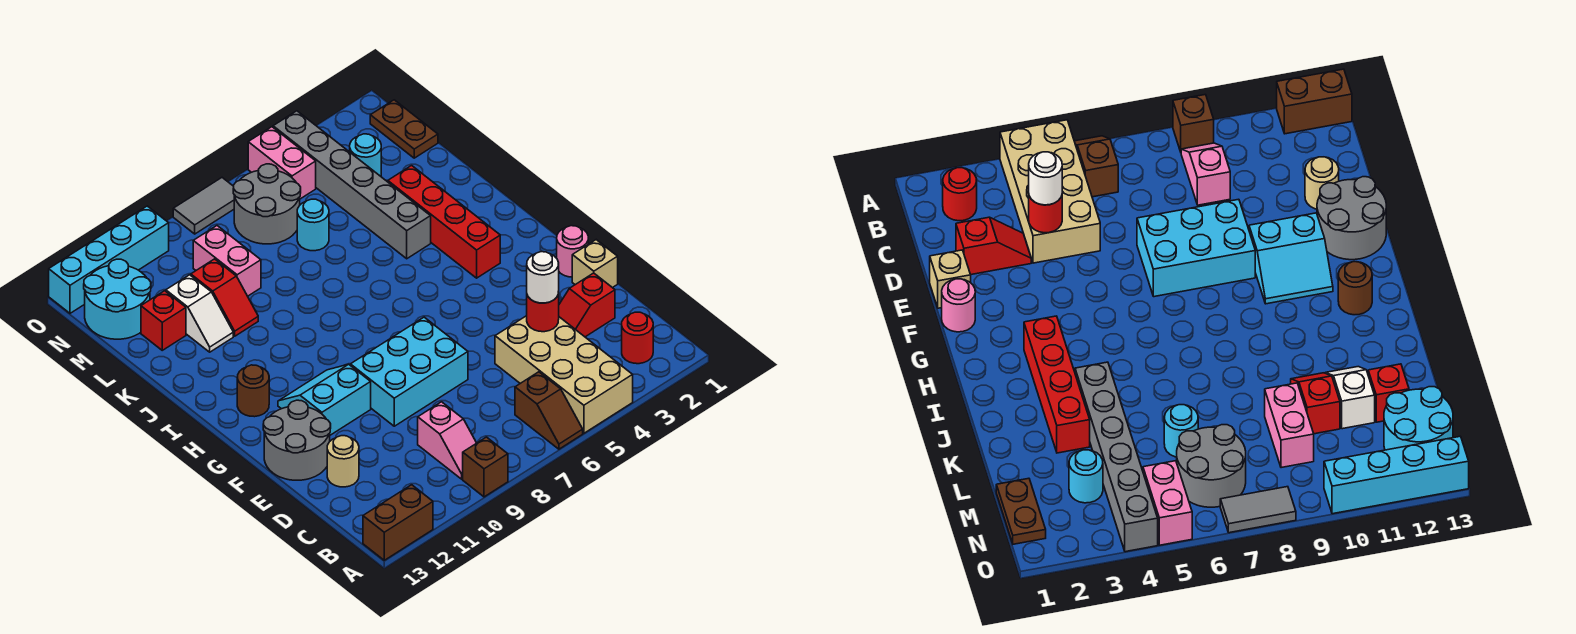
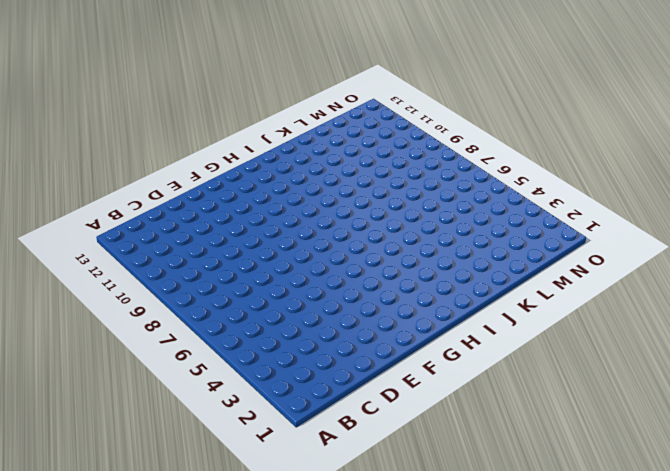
none -> tan 2x4 brick [495,316,633,433]
none -> brown 1x2 slope [515,372,583,449]
none -> brown 1x1 brick [463,437,508,497]
none -> brown 1x2 brick [363,485,433,560]

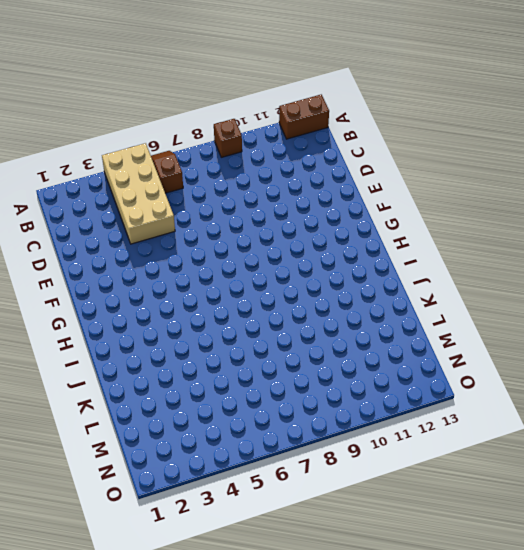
none -> red 1x1 round brick [622,312,653,364]
none -> pink 1x2 slope [418,402,476,479]
none -> red 1x2 slope [559,273,615,337]
none -> tan 1x1 round brick [327,436,359,487]

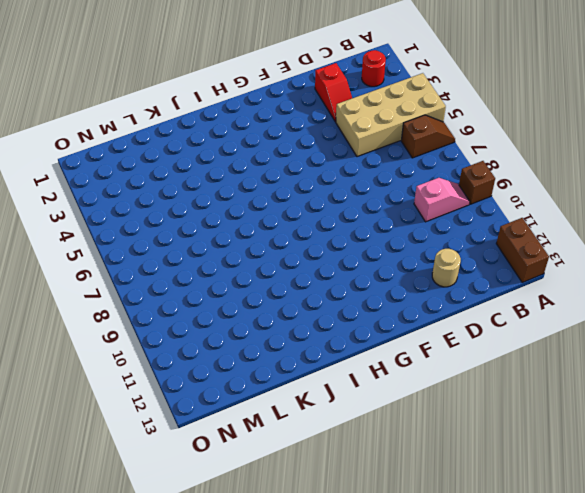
none -> tan 1x1 brick [572,240,618,288]
none -> cyan 2x3 brick [350,317,468,426]
none -> grey 2x2 round brick [263,400,331,480]
none -> pink 1x1 round brick [557,226,588,277]

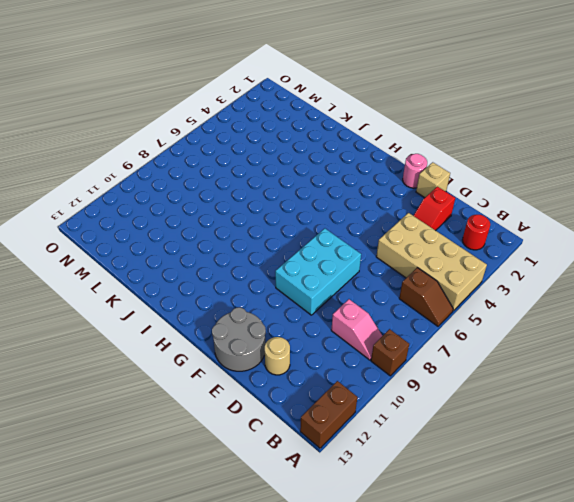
none -> cyan 2x2 slope [278,364,371,435]
none -> red 1x4 brick [388,166,500,278]
none -> brown 1x1 round brick [237,365,269,417]
none -> grey 1x6 brick [273,111,431,259]

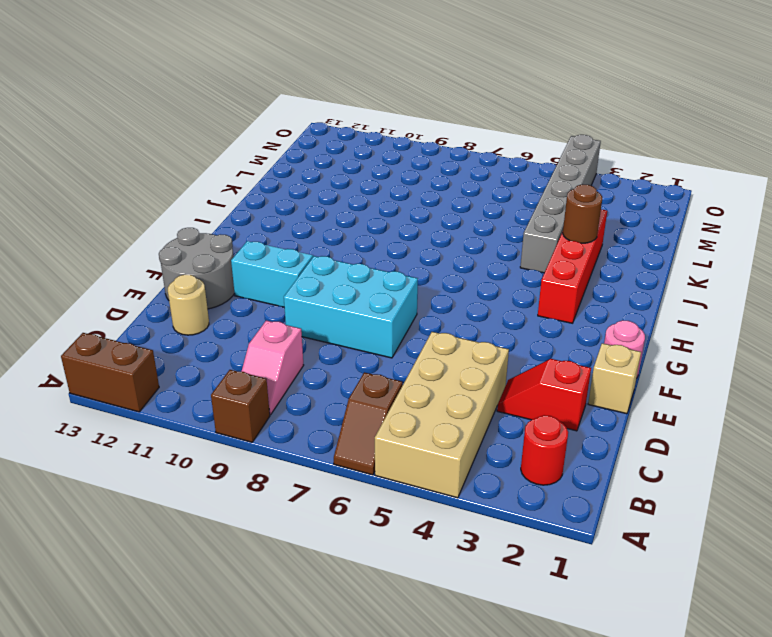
brown 1x1 round brick [563,184,602,243] -> brown 1x1 round brick moved to [237,365,269,417]
none -> red 1x2 slope [191,259,258,336]
none -> white 1x2 slope [166,275,233,352]
none -> cyan 1x1 round brick [297,199,329,251]
none -> pink 1x2 brick [193,226,261,296]

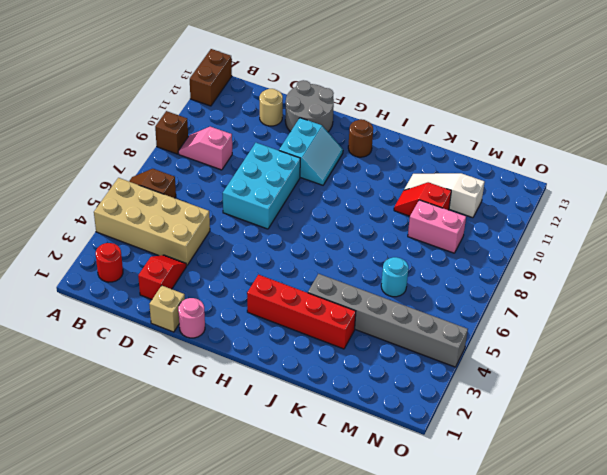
white 1x3 slope [404,173,485,218] -> white 1x2 slope [166,275,233,352]
none -> red 1x1 brick [141,291,186,350]
none -> brown 1x2 plate [370,100,438,158]
none -> cyan 1x1 round brick [350,134,381,176]
none -> grey 2x2 round brick [233,164,301,244]

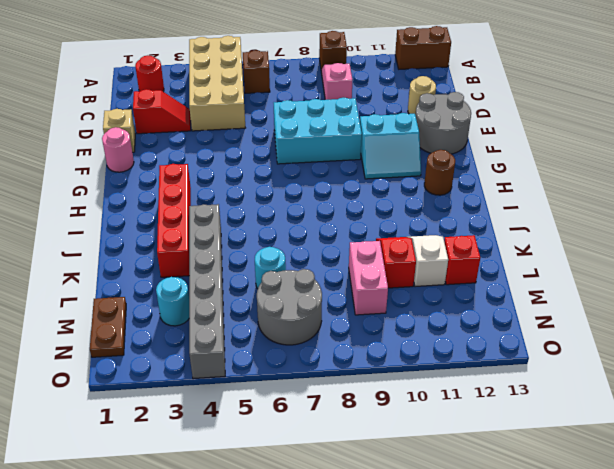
none -> cyan 2x2 round brick [84,259,151,339]
none -> pink 1x2 brick [248,127,316,199]
none -> grey 1x2 tile [173,178,234,234]
none -> cyan 1x4 brick [49,206,169,313]

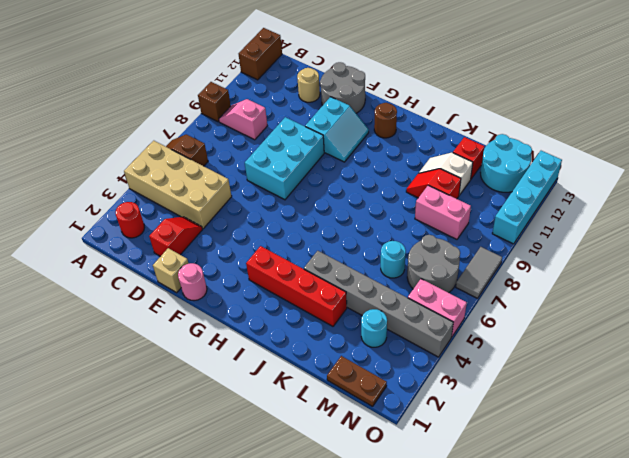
none -> red 1x1 round brick [527,292,559,332]
none -> white 1x1 round brick [527,252,559,303]

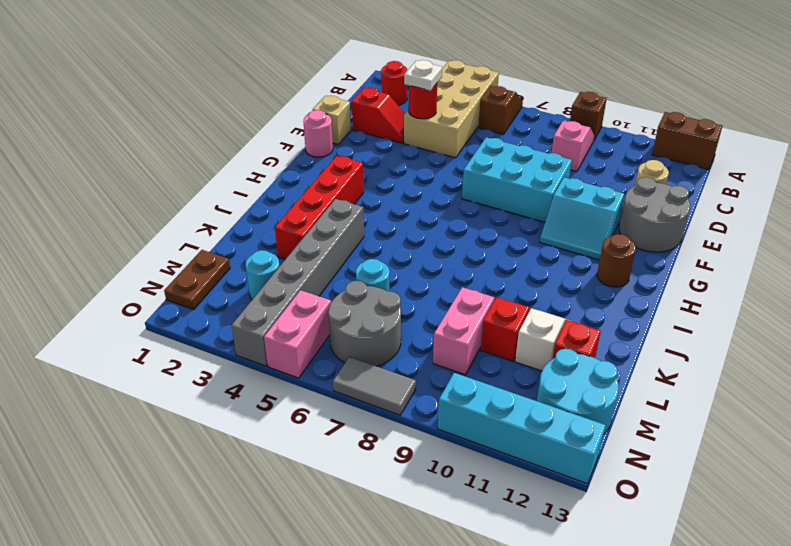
white 1x1 plate [404,60,442,91] -> white 1x1 round brick [527,252,559,303]

